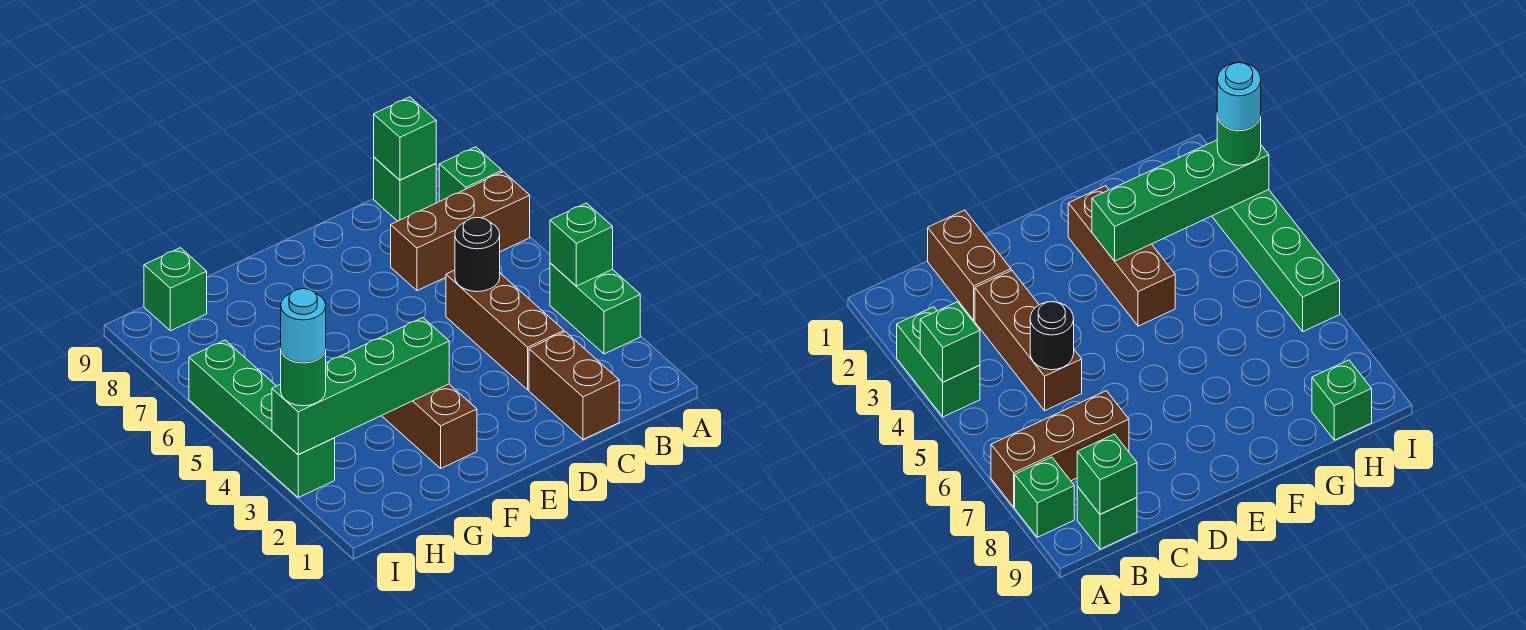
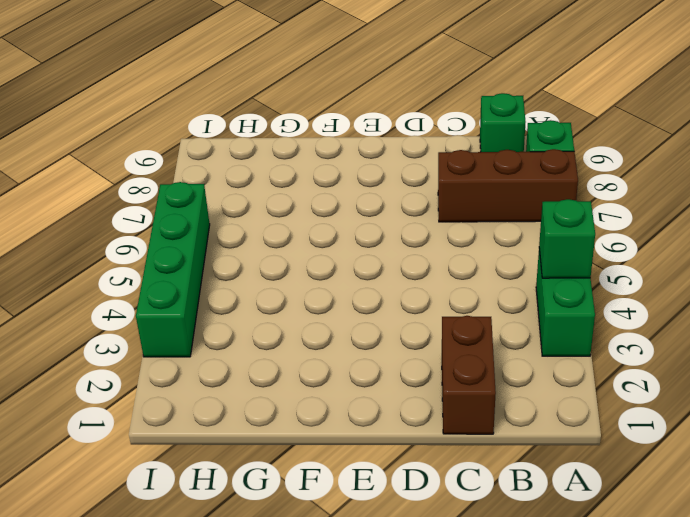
none -> brown 1x3 brick [446,270,564,390]
none -> brown 1x3 brick [382,384,477,468]
none -> green 1x1 brick [144,248,207,331]

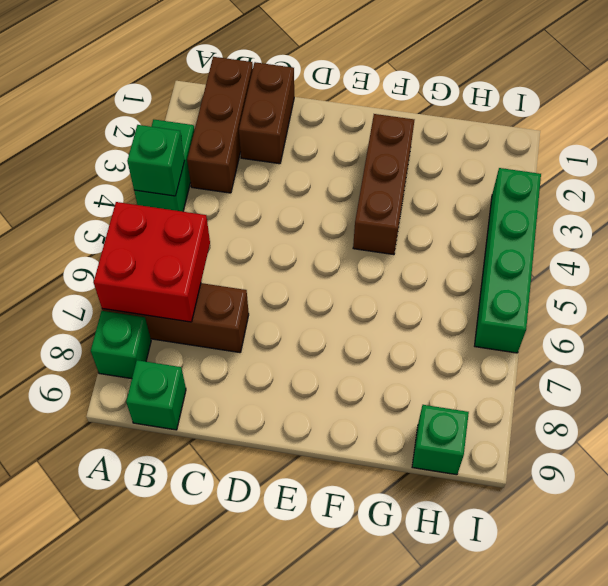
red 2x2 brick [94,202,210,322] -> none
brown 1x3 brick [187,57,253,193] -> brown 1x3 brick moved to [446,270,564,390]
none -> green 1x1 brick [374,97,436,180]
none -> black 1x1 round brick [455,218,500,292]
none -> green 1x4 brick [272,318,449,455]

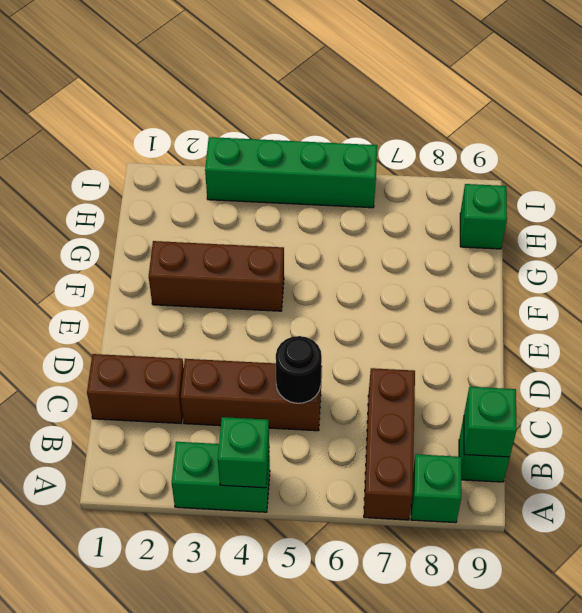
none -> green 1x4 brick [272,318,449,455]
none -> green 1x1 round brick [281,350,326,406]
none -> cyan 1x1 round brick [281,289,326,363]

